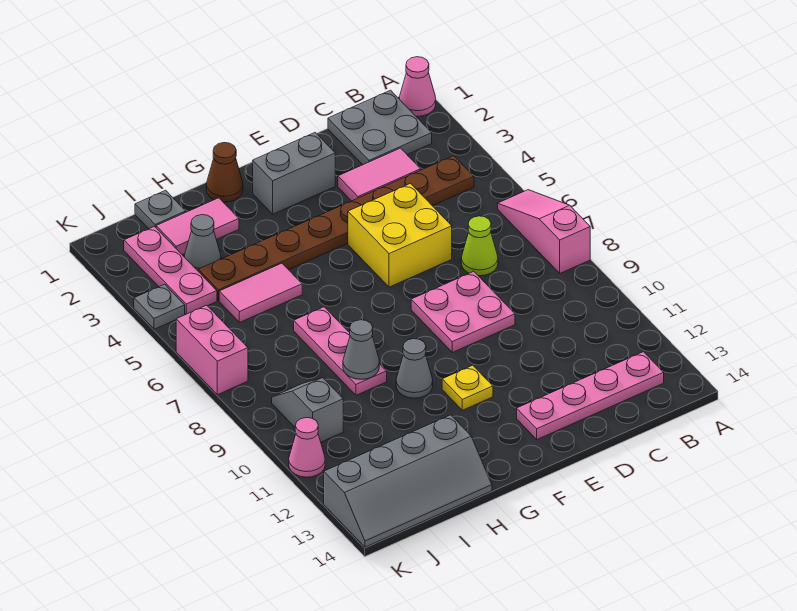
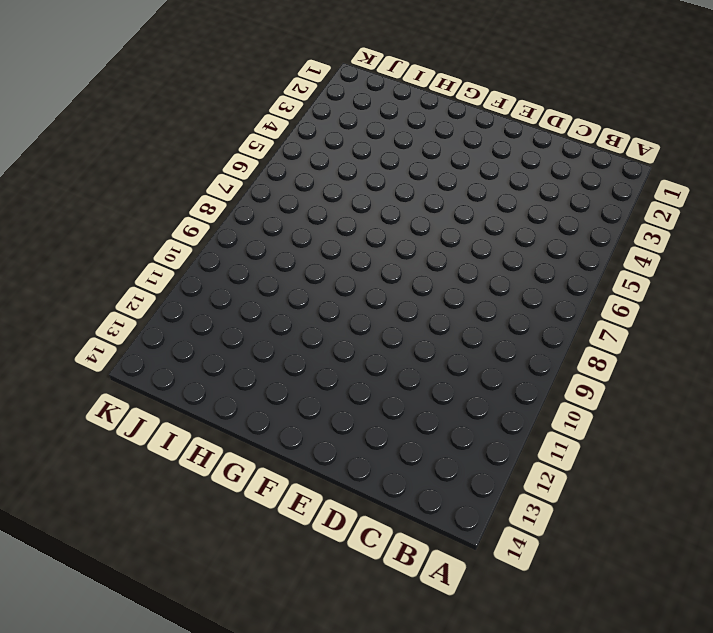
none -> pink 1x1 cone [399,57,436,116]
none -> pink 1x3 slope [498,190,590,273]
none -> grey 2x2 plate [328,90,432,165]

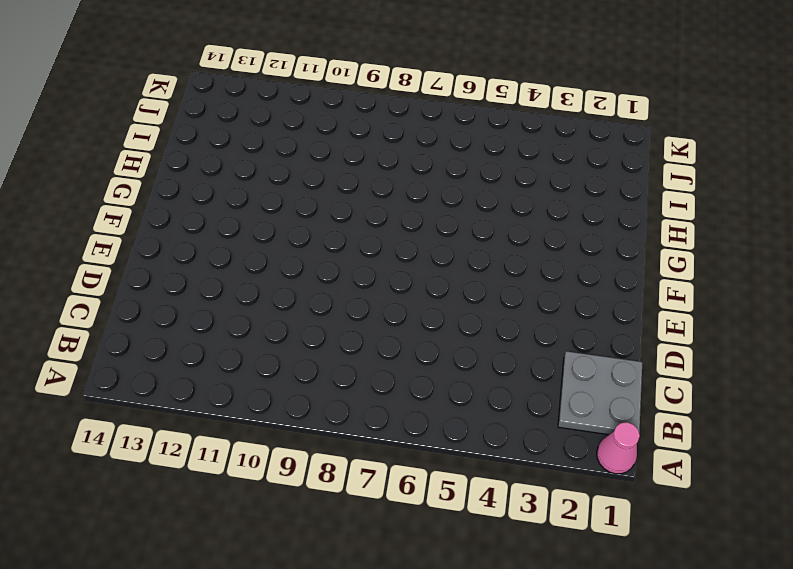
none -> pink 1x3 slope [498,190,590,273]
none -> brown 1x8 plate [198,156,474,301]
none -> pink 1x4 plate [517,352,664,439]

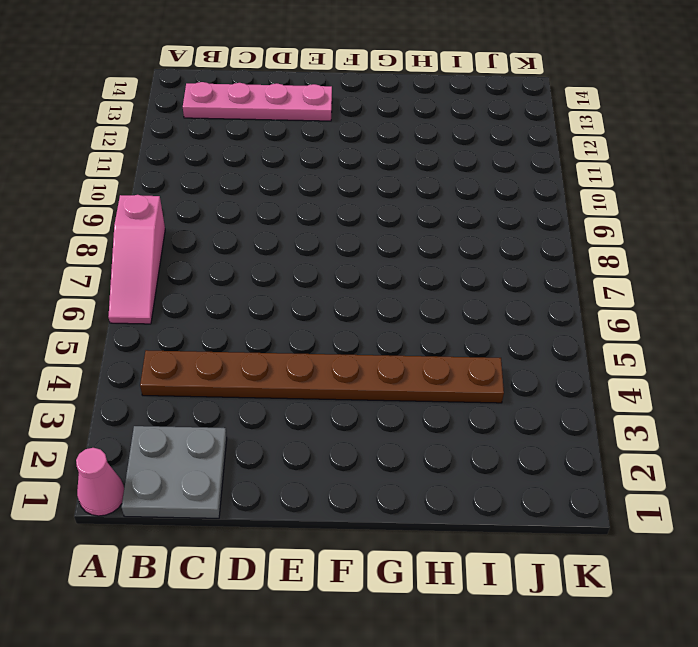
none -> pink 1x2 tile [338,148,421,201]
none -> lime 1x1 cone [461,216,498,276]
none -> yellow 2x2 brick [348,184,452,287]

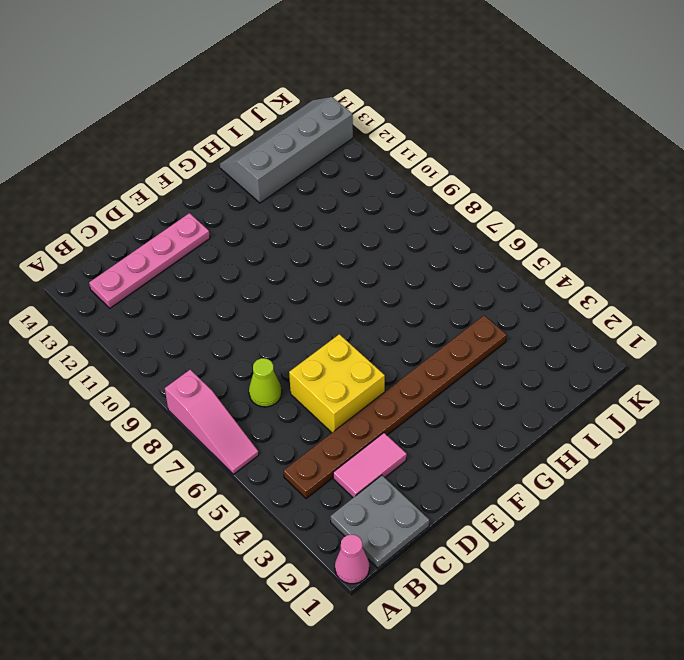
none -> pink 2x2 plate [411,271,515,352]
none -> grey 1x2 brick [253,133,335,214]
none -> yellow 1x1 plate [442,365,493,410]

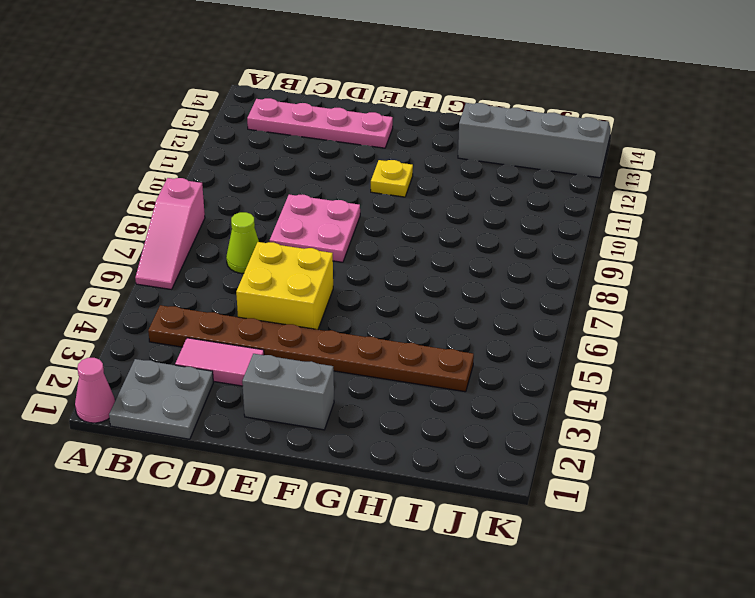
none -> brown 1x1 cone [206,143,243,202]
none -> grey 1x1 cone [396,339,433,398]
none -> pink 1x2 tile [156,198,239,255]

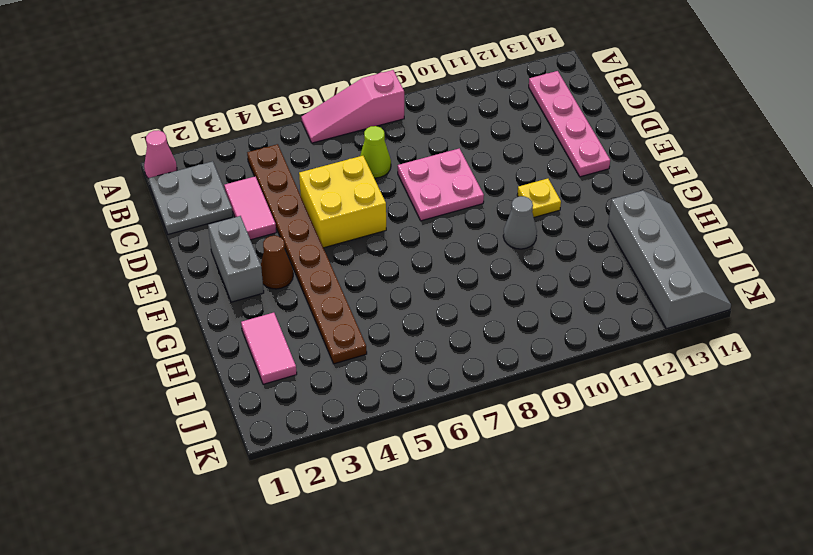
brown 1x1 cone [261,236,293,289] -> brown 1x1 cone moved to [206,143,243,202]
none -> pink 1x2 tile [219,263,302,323]
none -> pink 1x3 plate [294,307,387,395]
none -> grey 1x1 plate [135,190,186,229]

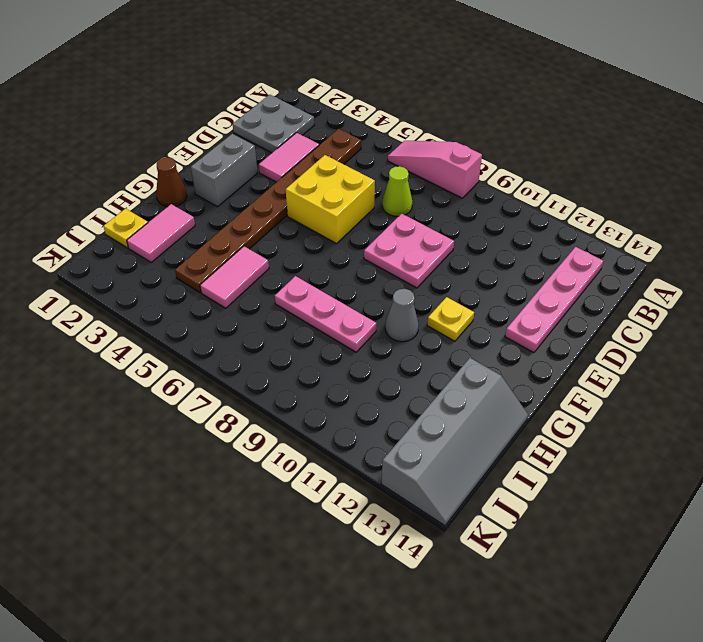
yellow 1x1 plate [104,209,148,248] -> grey 1x1 plate [135,190,186,229]
none -> pink 1x1 cone [399,57,436,116]
none -> grey 1x1 cone [184,215,221,271]
none -> pink 1x3 plate [124,227,217,314]

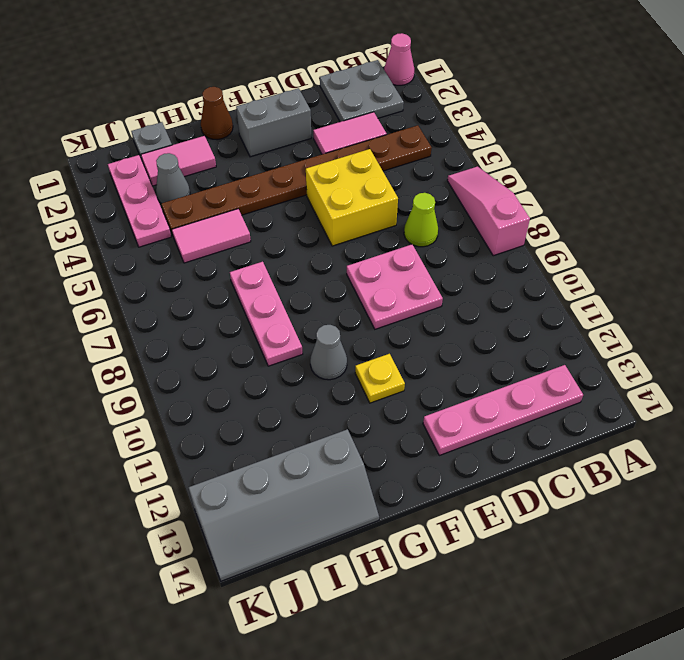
none -> grey 1x2 slope [272,378,343,442]
none -> grey 1x1 plate [134,284,185,329]
none -> pink 1x2 brick [176,305,248,395]

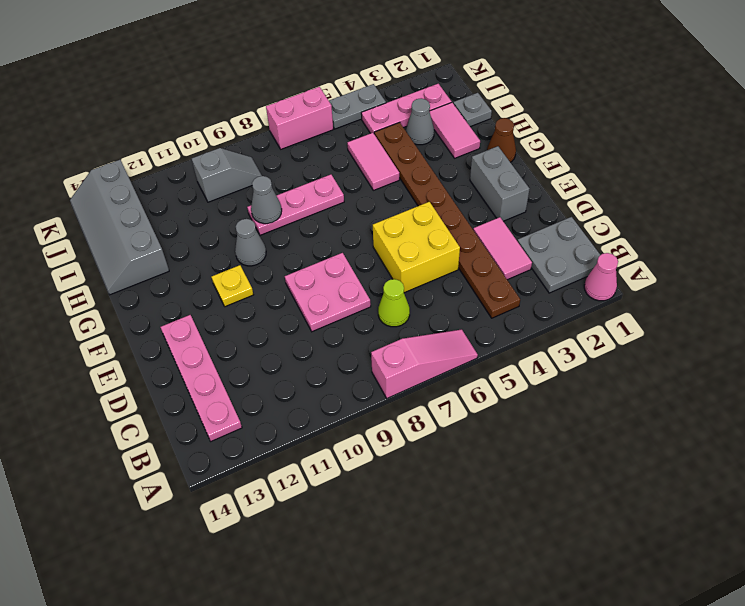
grey 1x2 plate [329,84,386,129] -> grey 1x1 plate [134,284,185,329]
none -> pink 1x1 cone [289,418,325,477]

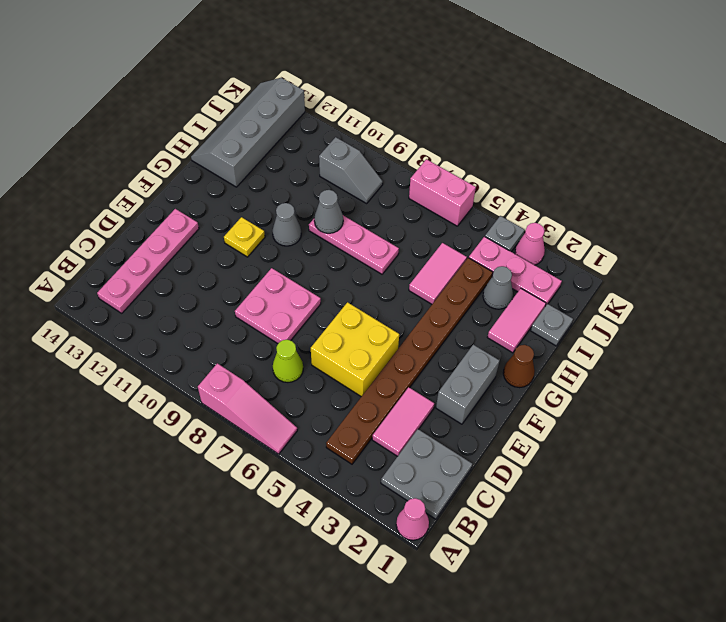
pink 1x1 cone [515,223,545,265] -> pink 1x1 cone moved to [289,418,325,477]

